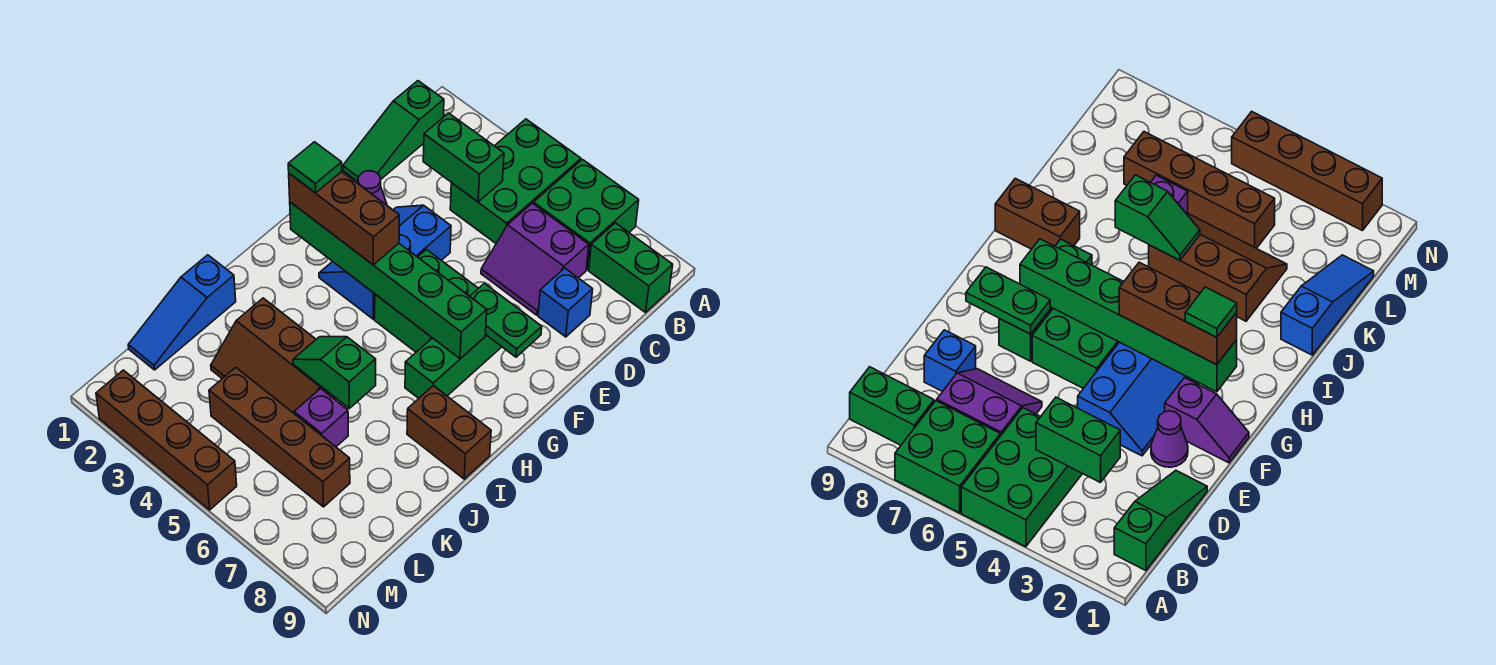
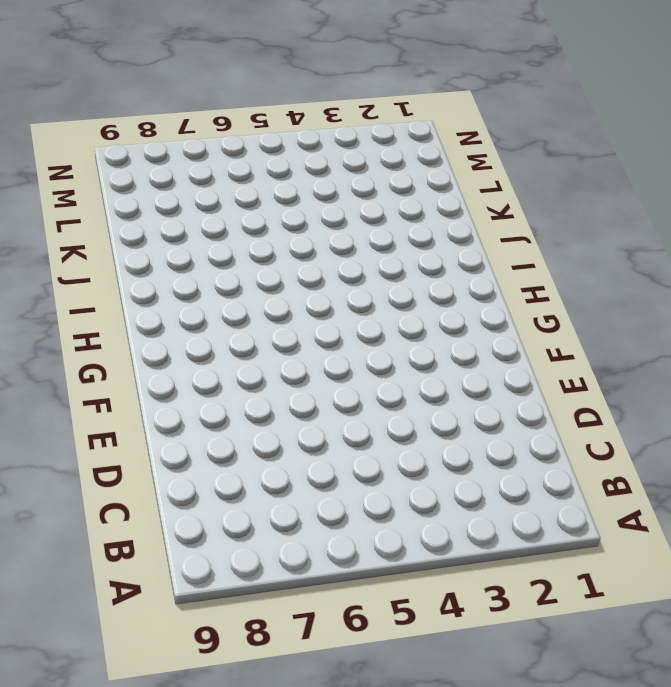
none -> green 2x3 brick [450,119,581,243]
none -> green 2x2 brick [533,160,639,270]
none -> green 1x3 slope [343,81,444,182]

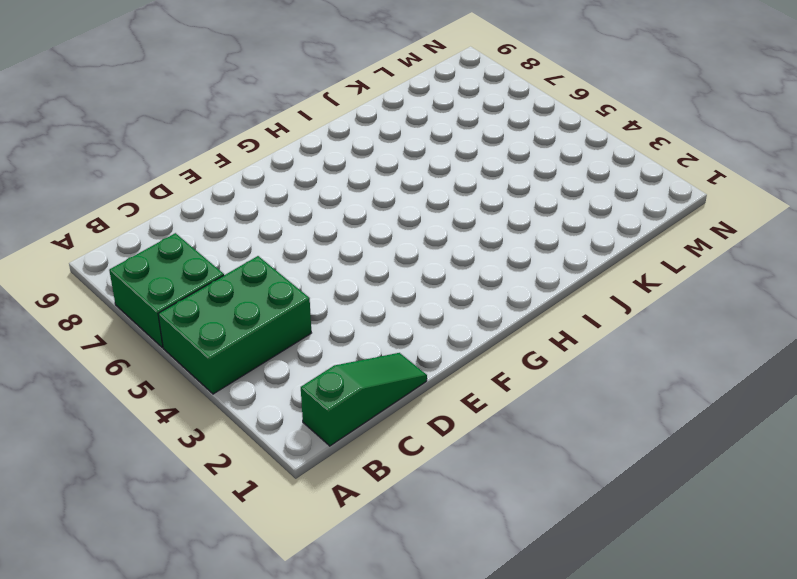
none -> green 1x2 brick [589,223,673,313]
none -> purple 2x2 slope [481,203,589,315]
none -> blue 1x1 brick [538,268,593,337]

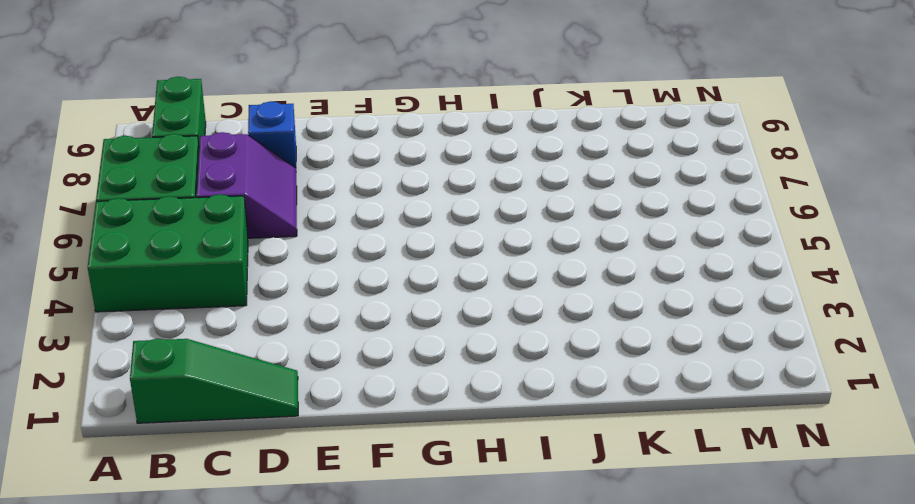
none -> purple 1x1 cone [358,171,387,205]
none -> blue 2x3 slope [319,205,451,319]
none -> purple 1x2 slope [1165,378,1249,463]

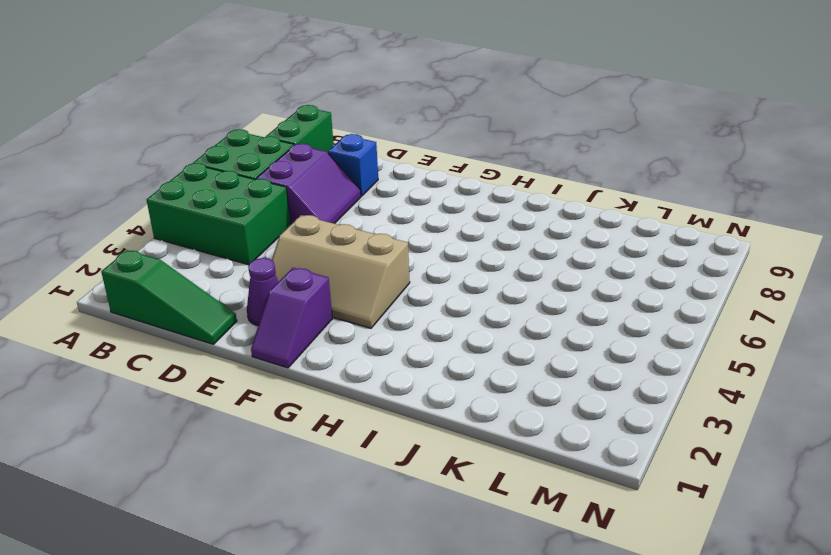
tan 2x3 slope [272,215,410,328] -> blue 2x3 slope [319,205,451,319]
none -> green 2x2 brick [375,250,478,352]
none -> green 1x3 brick [405,335,502,398]
none -> brown 1x2 brick [407,386,491,479]

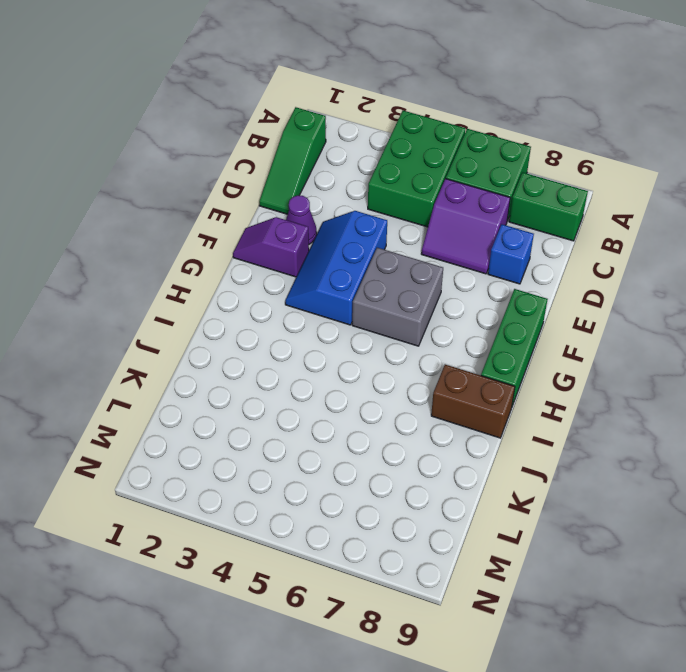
grey 2x2 brick [352,248,443,346] -> green 2x2 brick [375,250,478,352]
green 1x3 brick [481,289,548,406] -> green 1x3 brick moved to [405,335,502,398]
none -> blue 1x3 slope [128,255,236,370]
none -> brown 2x3 slope [211,298,336,413]
none -> purple 1x1 brick [294,389,348,447]

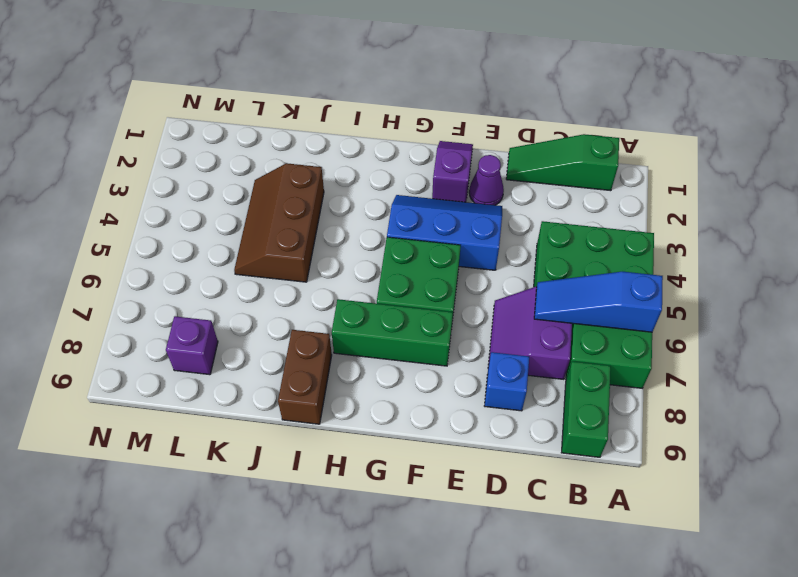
blue 1x3 slope [534,272,663,332] -> blue 1x3 slope moved to [128,255,236,370]
purple 1x1 brick [166,316,218,375] -> purple 1x1 brick moved to [294,389,348,447]
none -> brown 1x4 brick [209,367,350,507]
none -> brown 1x4 brick [96,370,237,510]
none -> green 1x2 brick [423,113,504,202]

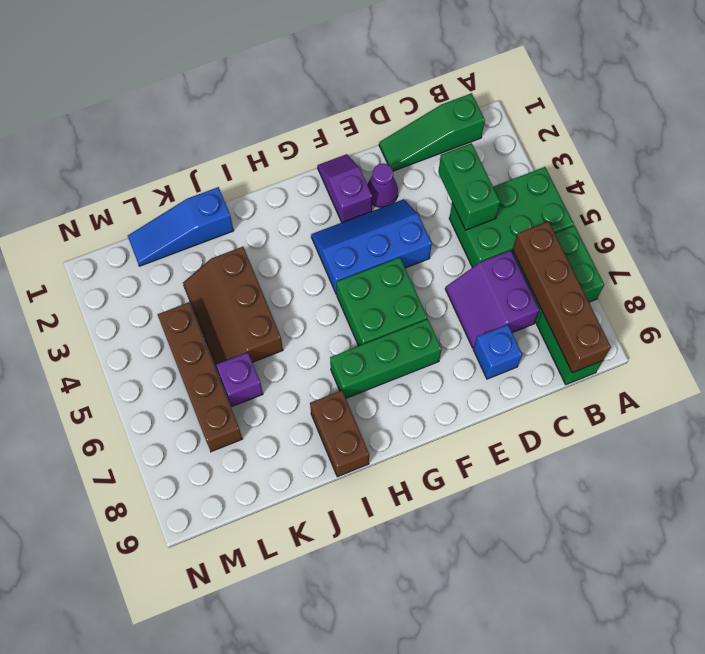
brown 1x4 brick [513,221,611,373] -> brown 1x4 brick moved to [96,370,237,510]
none -> green 1x2 plate [470,283,542,357]
none -> green 1x6 brick [290,202,487,359]
none -> green 1x2 slope [293,337,376,408]

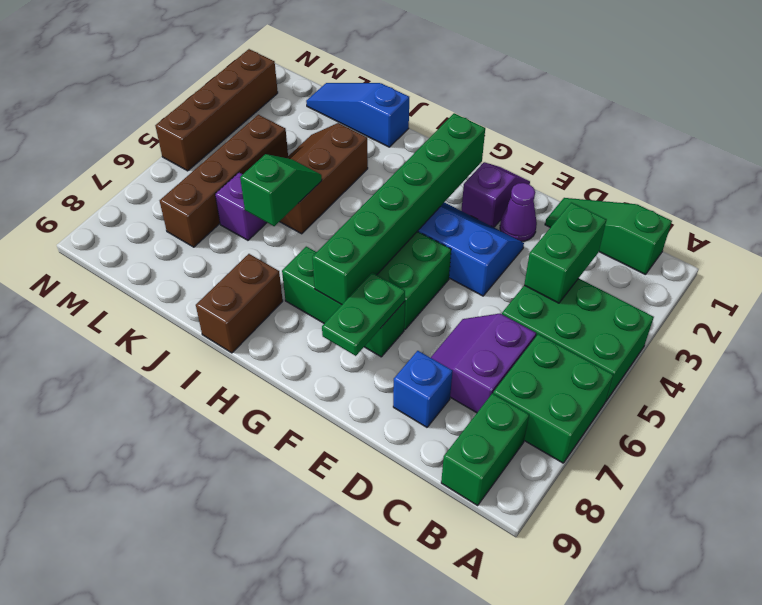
none -> brown 1x3 brick [289,172,399,265]
none -> green 1x1 tile [288,142,342,193]

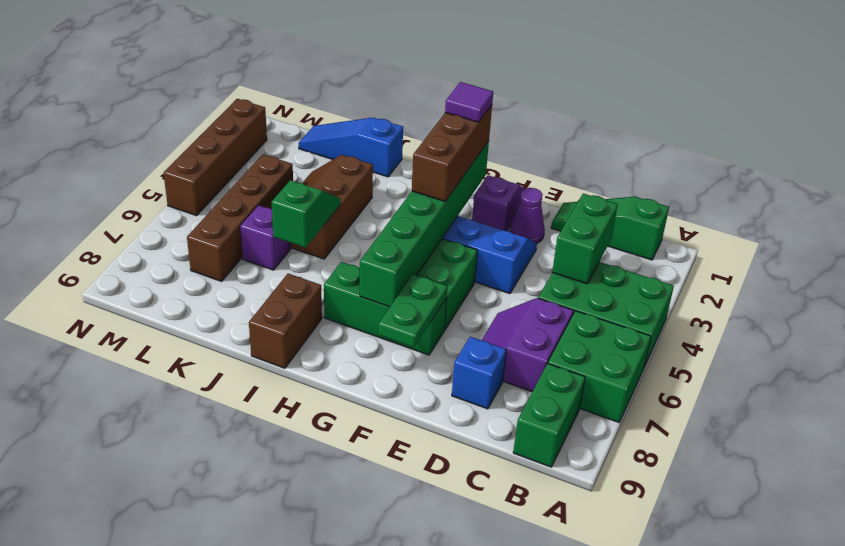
purple 1x1 tile [445,82,493,122] -> green 1x1 tile [288,142,342,193]

